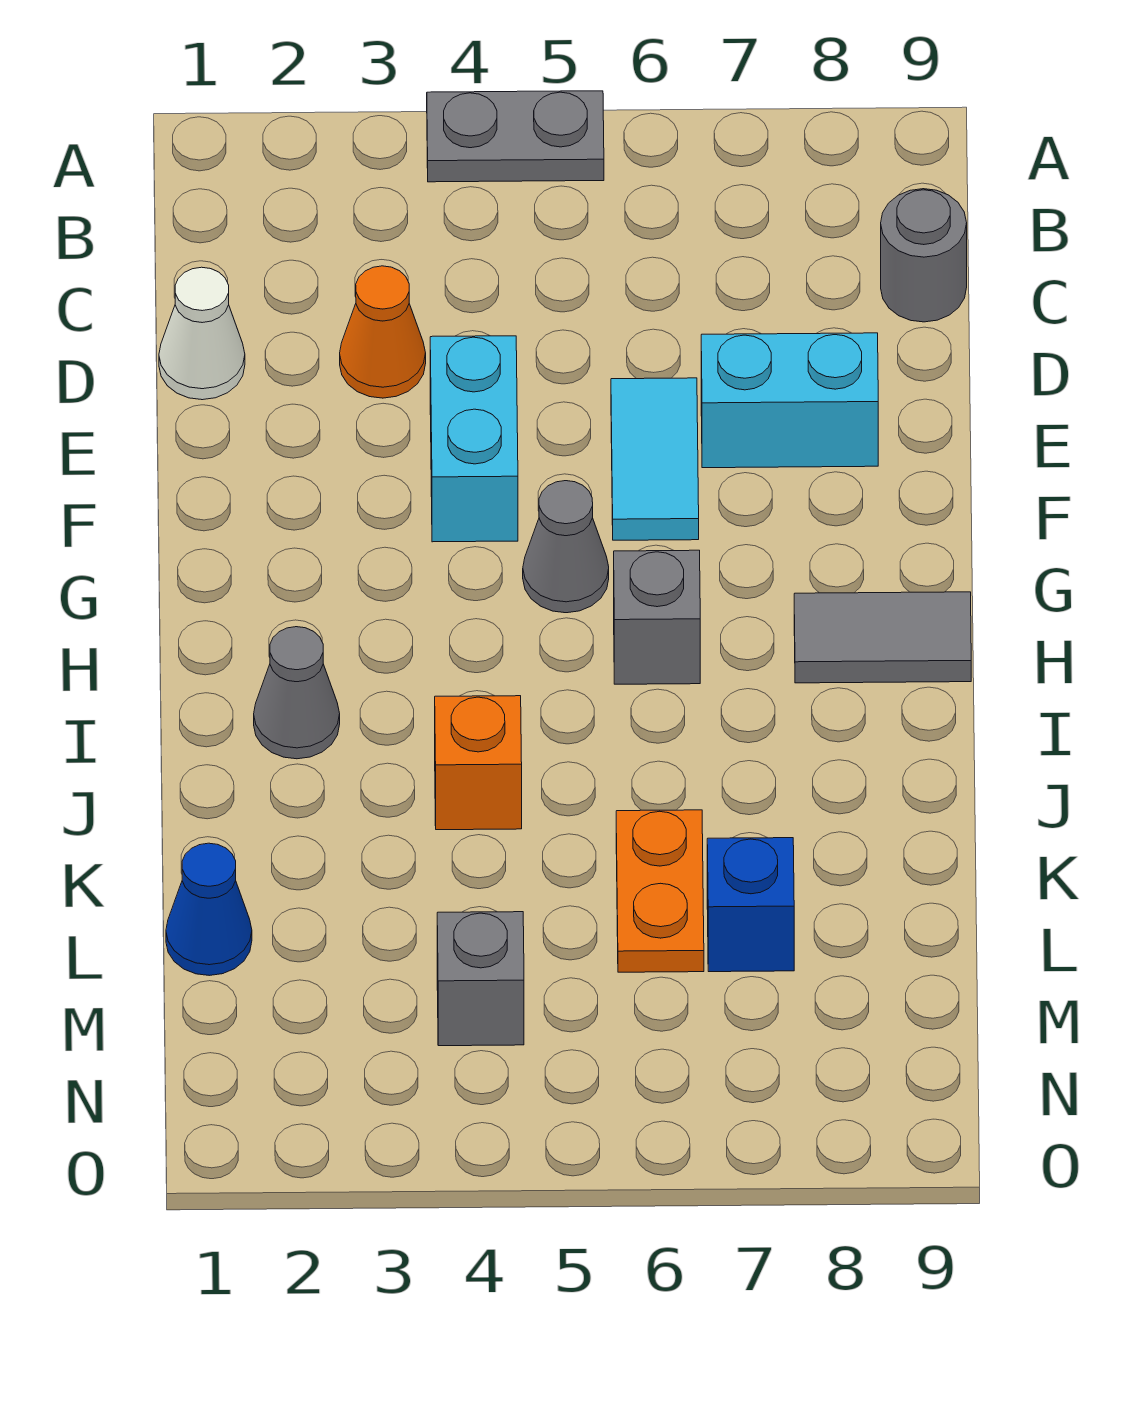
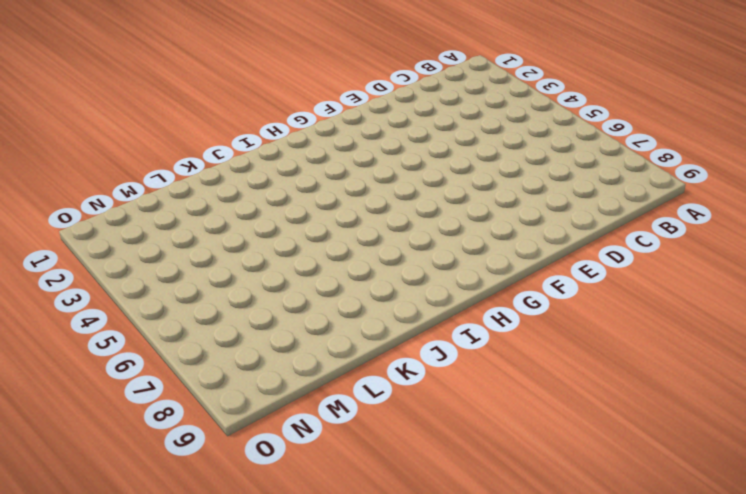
none -> grey 1x2 plate [427,91,604,182]
none -> grey 1x1 round brick [881,189,967,322]
none -> white 1x1 cone [159,267,245,400]

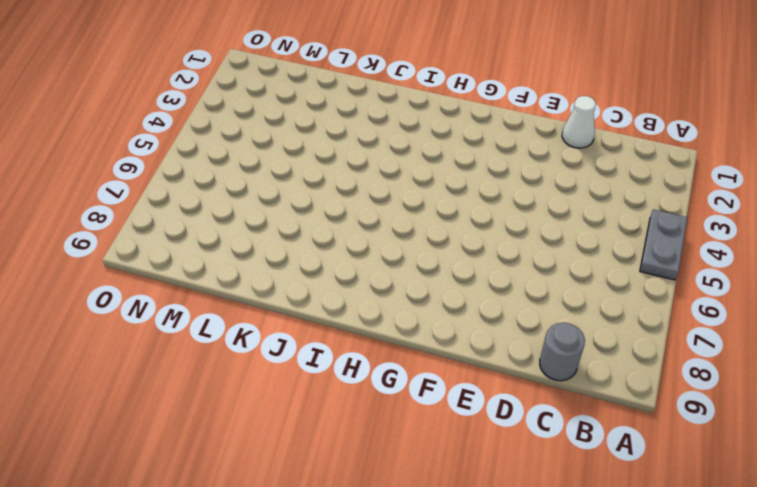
none -> orange 1x1 cone [340,266,426,398]
none -> cyan 1x2 brick [430,336,518,542]
none -> cyan 1x2 tile [611,378,699,540]

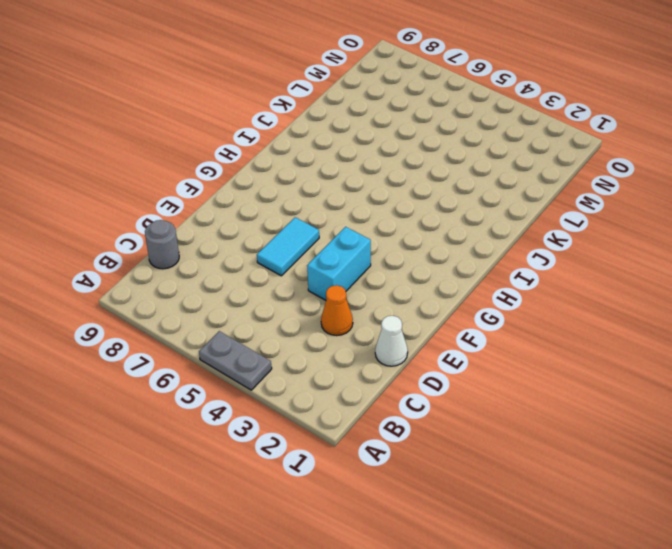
none -> cyan 1x2 brick [701,333,878,468]
none -> grey 1x1 cone [523,481,609,613]
none -> grey 1x1 brick [614,550,700,684]

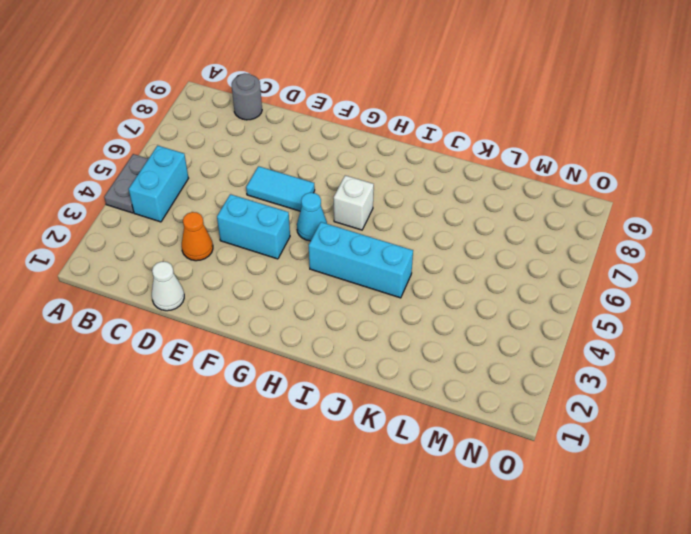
cyan 1x2 brick [129,146,189,222] -> cyan 1x2 brick moved to [701,333,878,468]
cyan 1x1 cone [297,193,327,241] -> grey 1x1 cone [523,481,609,613]
cyan 1x3 brick [309,222,413,298] -> orange 1x1 brick [435,696,522,830]
white 1x1 brick [333,175,374,230] -> grey 1x1 brick [614,550,700,684]
none -> grey 1x2 tile [794,592,971,683]
none -> grey 1x1 cone [254,627,340,759]
none -> orange 1x2 plate [616,810,704,972]

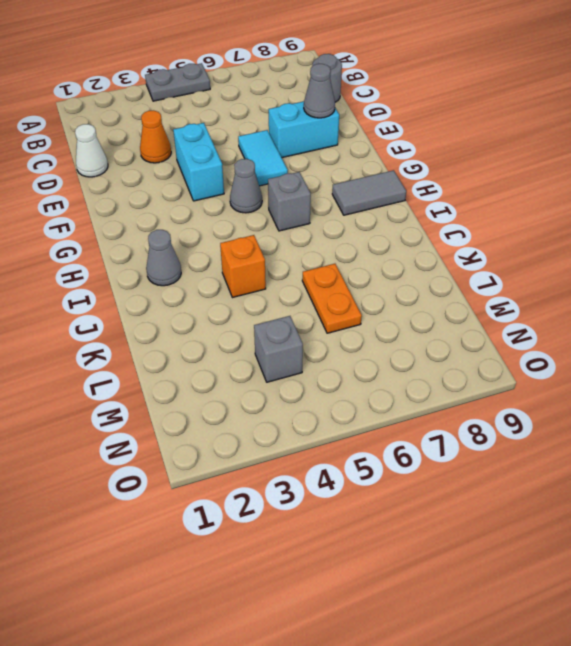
grey 1x1 cone [304,64,335,118] -> none
none -> blue 1x1 cone [166,843,252,976]
none -> blue 1x1 brick [707,838,794,972]

